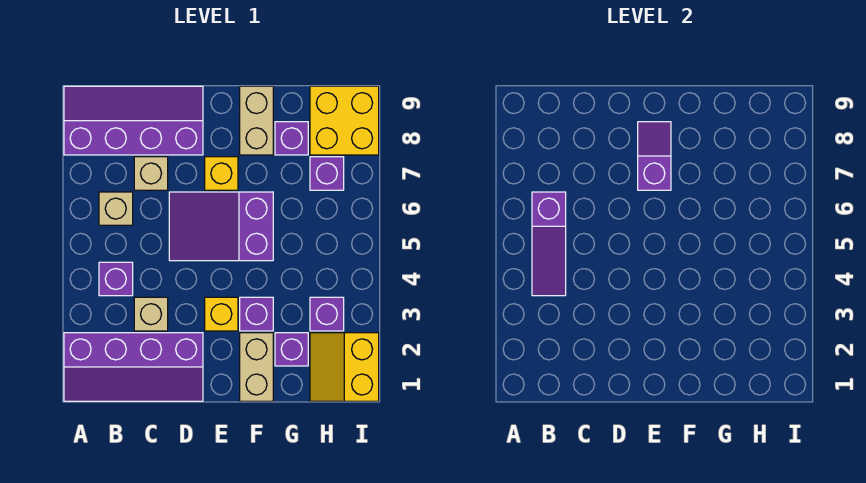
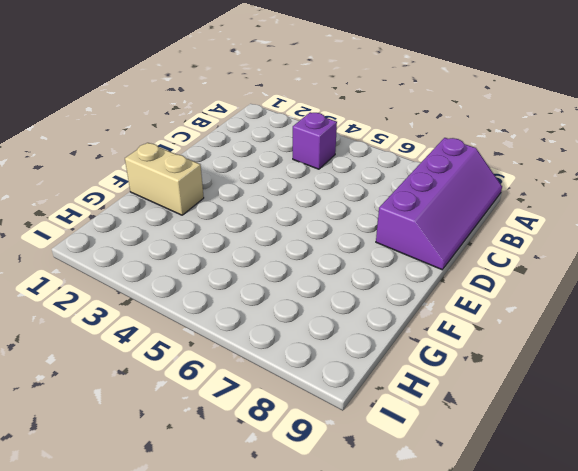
none -> purple 2x4 slope [64,333,203,401]
none -> tan 1x1 brick [99,192,133,225]
none -> tan 1x1 brick [134,297,168,331]

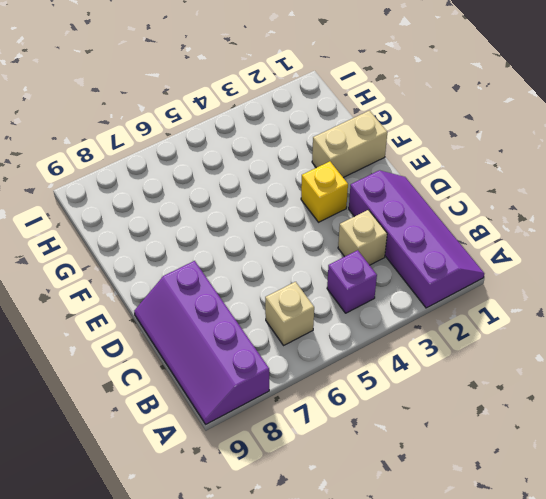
none -> tan 1x1 brick [134,157,168,190]
none -> purple 2x3 slope [169,192,273,261]
none -> yellow 1x1 brick [205,157,238,190]

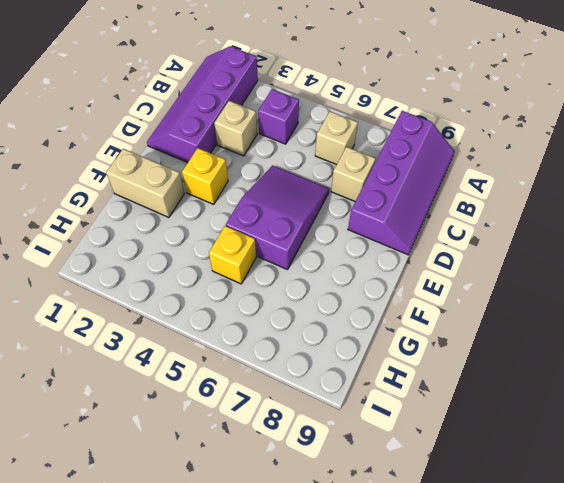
yellow 1x1 brick [209,226,256,284] -> yellow 1x1 brick moved to [205,157,238,190]
none -> purple 1x1 brick [240,297,273,331]
none -> tan 1x2 brick [240,86,273,155]
none -> purple 1x1 brick [275,333,308,366]

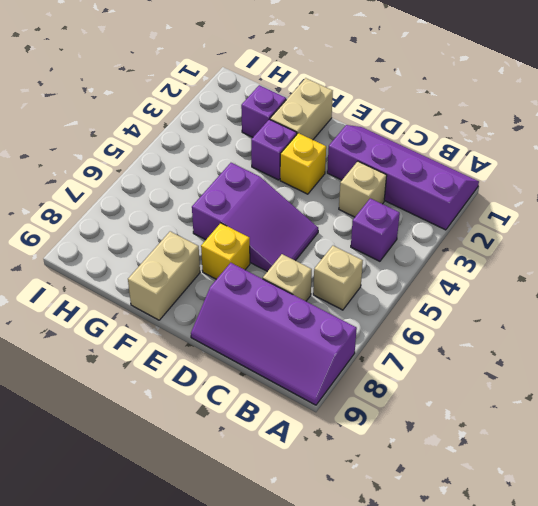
none -> purple 1x1 brick [275,122,308,155]
none -> yellow 2x2 slope [310,333,379,401]
none -> purple 1x1 brick [310,297,344,331]

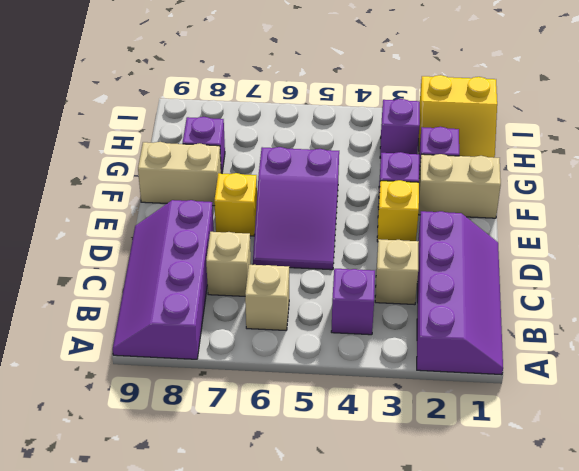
none -> purple 1x1 brick [310,157,344,190]
none -> yellow 2x2 brick [310,86,379,155]
none -> purple 1x3 slope [532,192,566,296]

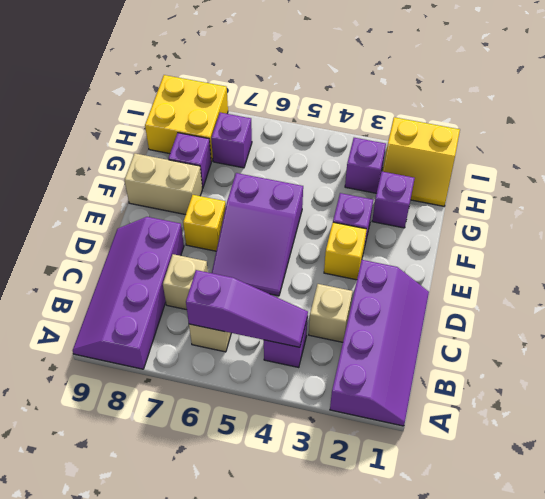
none -> tan 1x2 brick [240,333,273,401]
none -> purple 1x2 slope [638,122,671,190]

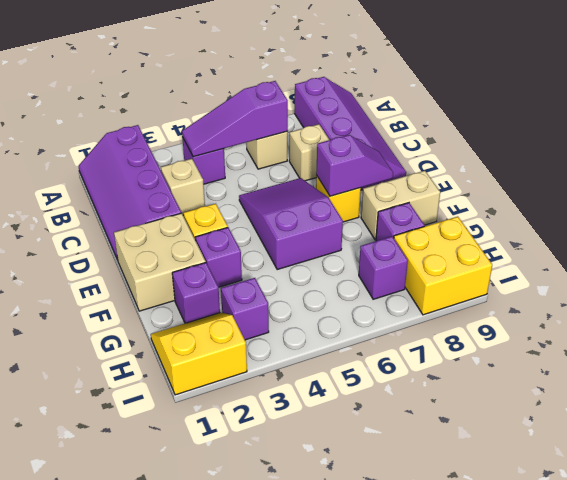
tan 2x2 brick [114,213,206,311] -> tan 1x2 brick [240,333,273,401]

